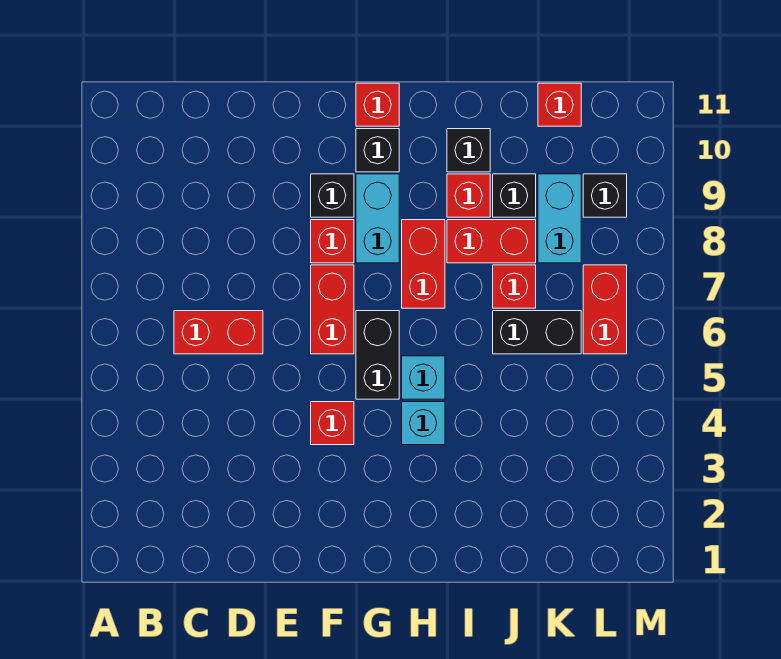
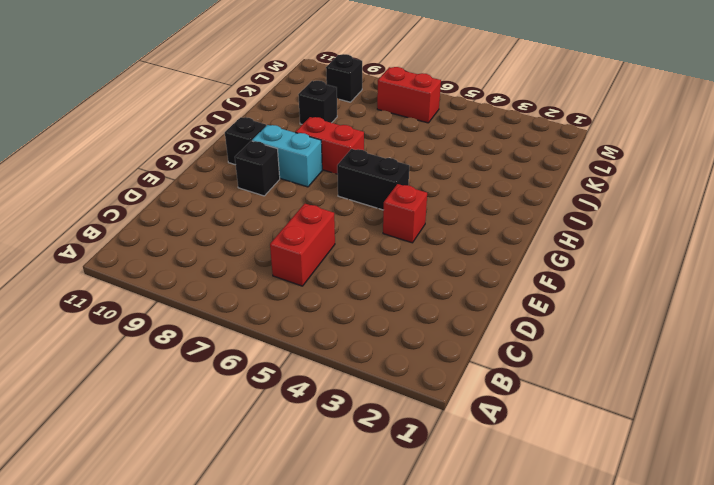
none -> red 1x2 brick [311,265,354,354]
none -> red 1x1 brick [311,220,354,263]
none -> red 1x1 brick [356,83,399,126]

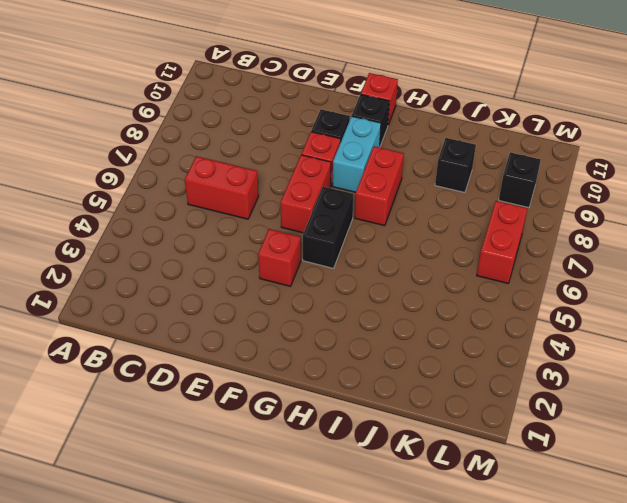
none -> cyan 1x1 brick [402,402,445,445]
none -> cyan 1x1 brick [402,356,445,399]
none -> red 1x2 brick [447,220,536,263]

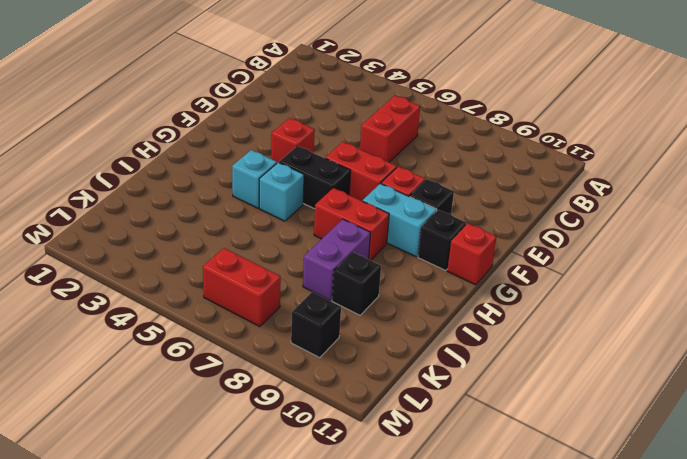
purple 1x2 brick [303,219,371,301] -> red 1x2 brick [447,220,536,263]
none -> red 1x1 brick [447,174,490,217]
none -> black 1x1 brick [447,129,490,172]
none -> black 1x2 brick [493,311,581,354]

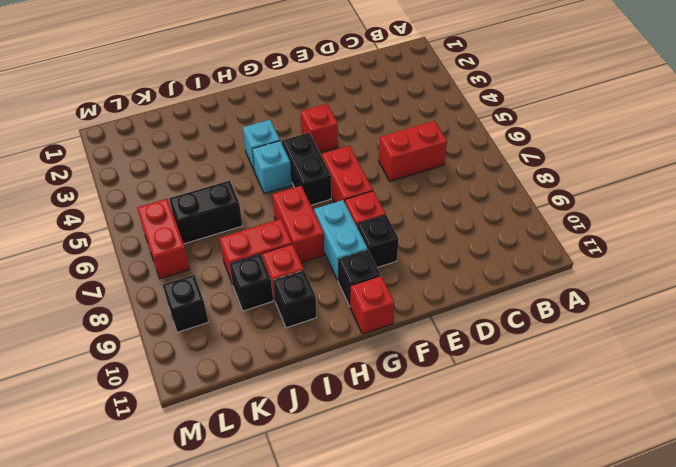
none -> red 1x1 brick [493,265,536,308]
none -> cyan 1x2 brick [538,174,581,263]
none -> red 1x1 brick [538,83,581,126]

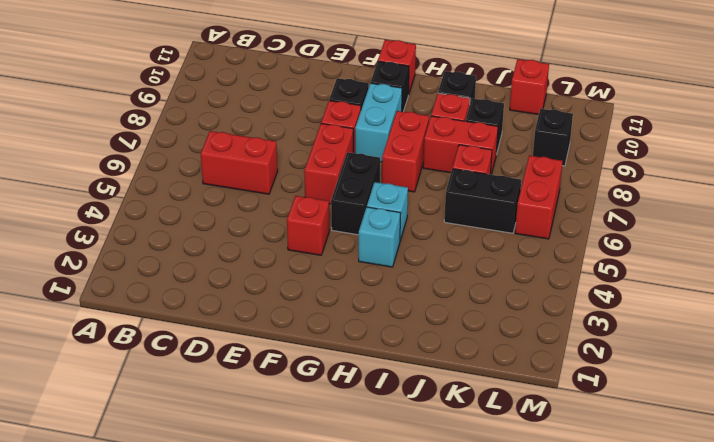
none -> cyan 1x2 brick [538,174,581,263]

